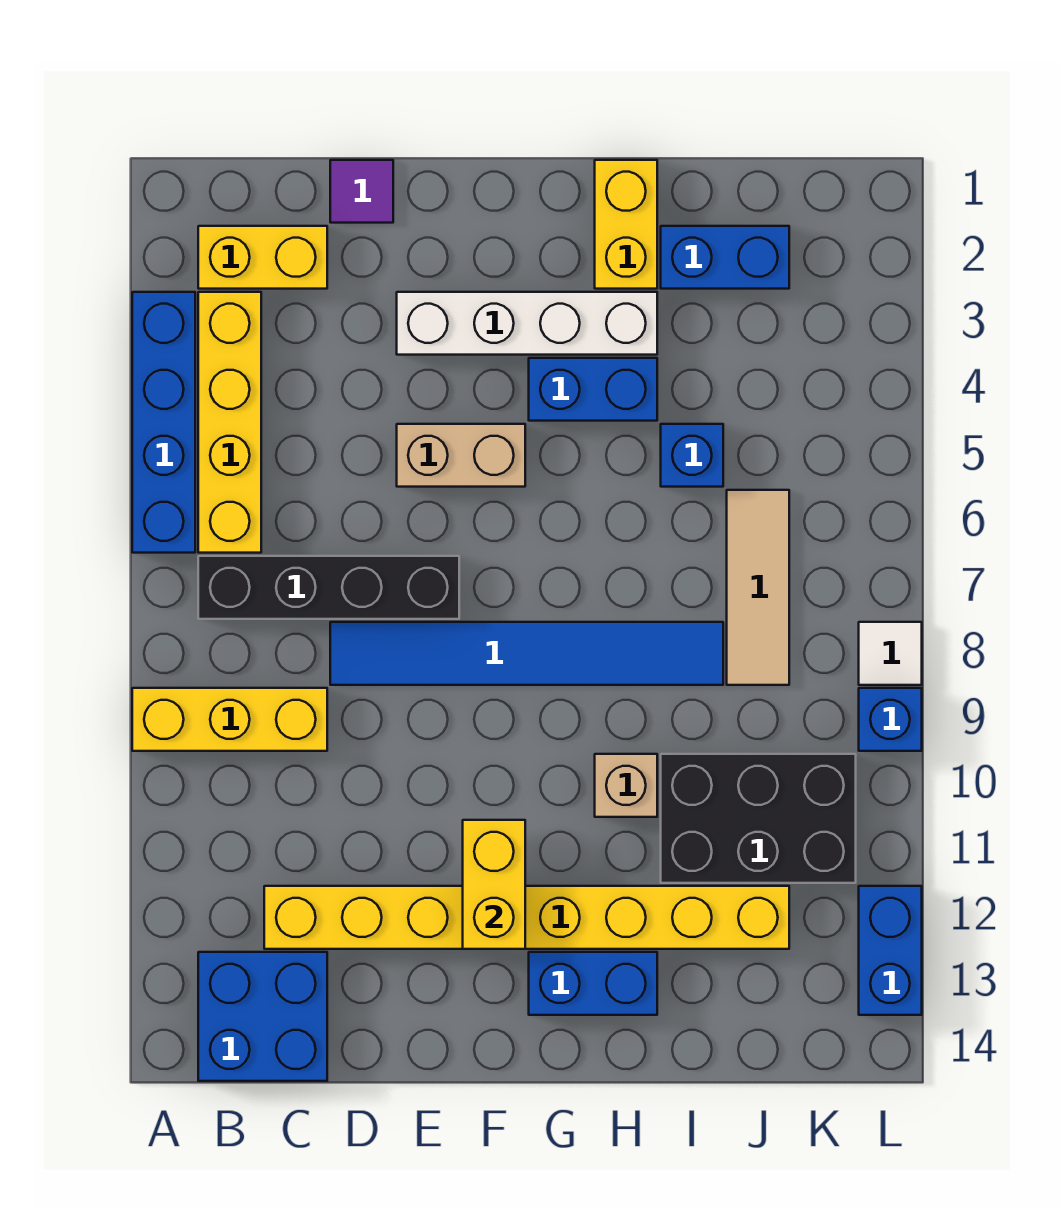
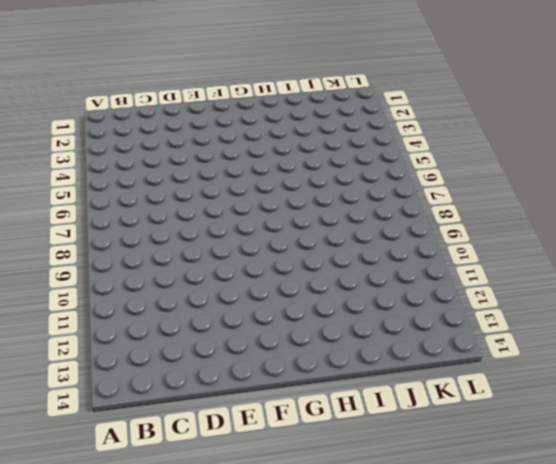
none -> blue 1x4 brick [132,292,195,553]
none -> yellow 1x3 brick [132,688,327,751]
none -> yellow 1x2 brick [198,226,327,289]

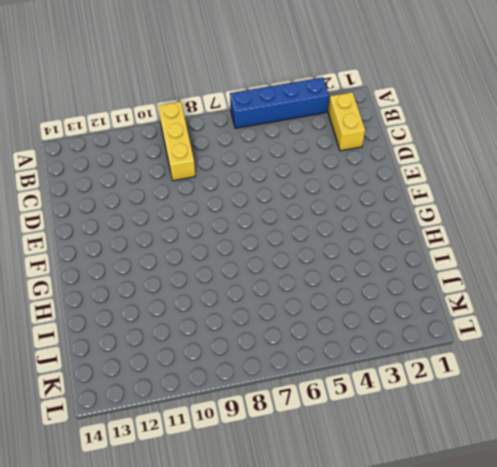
none -> yellow 1x4 brick [198,292,261,553]
none -> black 1x4 brick [198,556,459,619]
none -> blue 2x2 brick [198,952,327,1081]

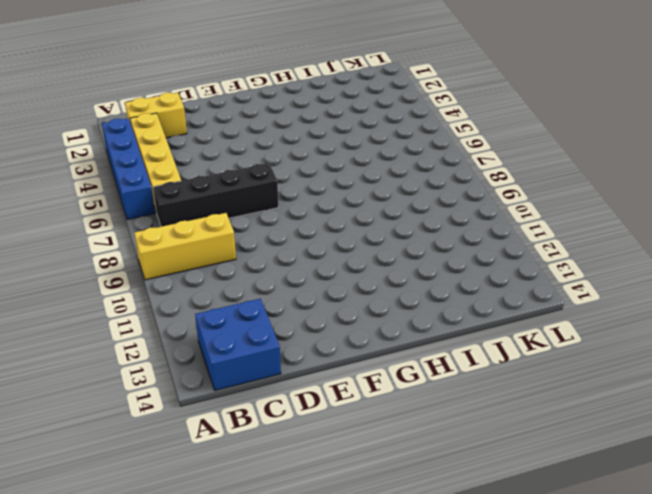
none -> yellow 1x8 brick [264,886,789,949]
none -> purple 1x1 tile [330,160,393,223]
none -> blue 1x6 tile [330,622,723,685]

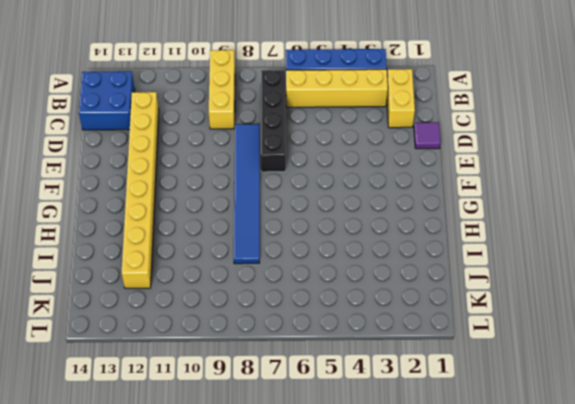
none -> white 1x4 brick [397,292,657,355]
none -> tan 1x2 brick [397,424,525,487]
none -> blue 1x2 brick [529,358,657,421]

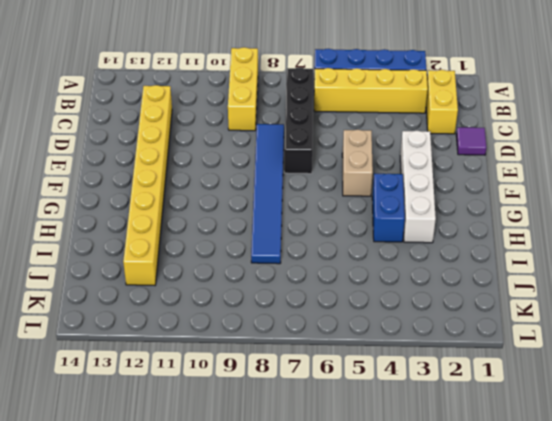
none -> blue 2x2 brick [198,952,327,1081]
none -> blue 1x2 brick [529,952,657,1015]
none -> yellow 1x2 brick [595,160,657,289]

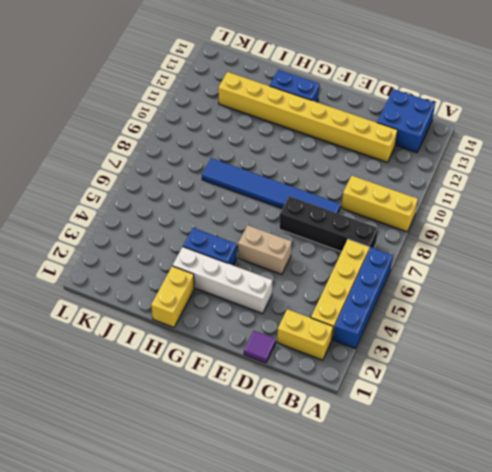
none -> tan 1x1 brick [595,754,657,817]
none -> blue 1x2 brick [661,226,789,289]
none -> blue 1x1 brick [661,424,723,487]

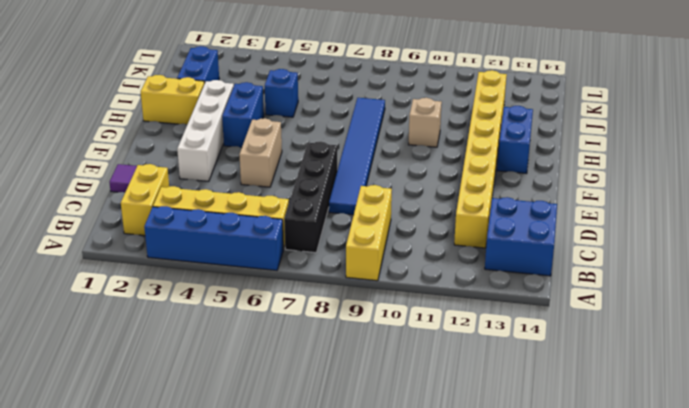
none -> black 2x3 brick [661,754,856,883]
none -> tan 1x3 tile [727,490,789,685]
none -> white 1x1 tile [859,622,922,685]

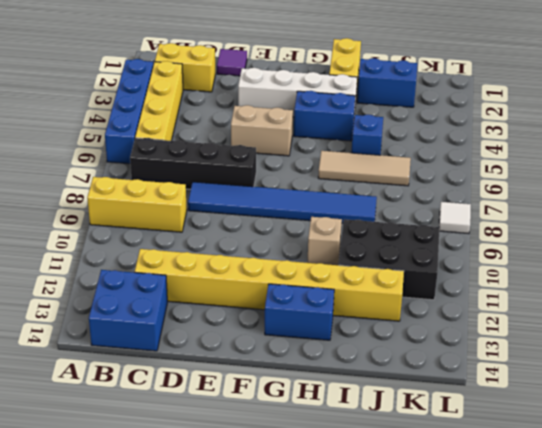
tan 1x3 tile [318,151,411,186] -> tan 1x3 tile turned to [727,490,789,685]
none -> blue 1x1 brick [859,688,922,751]
none -> blue 1x2 brick [859,886,922,1015]
none -> yellow 1x2 brick [463,820,525,949]

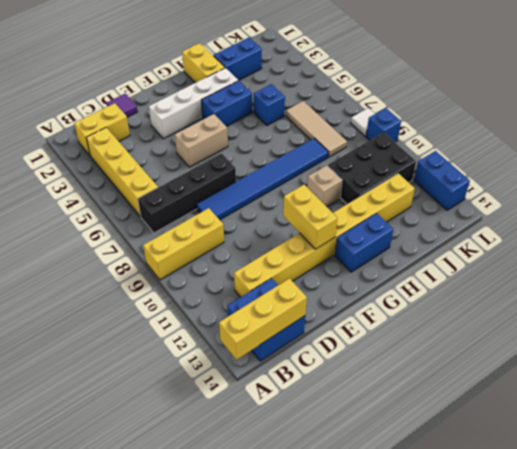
yellow 1x3 brick [219,278,307,360] -> none
none -> blue 1x4 brick [132,292,195,553]

